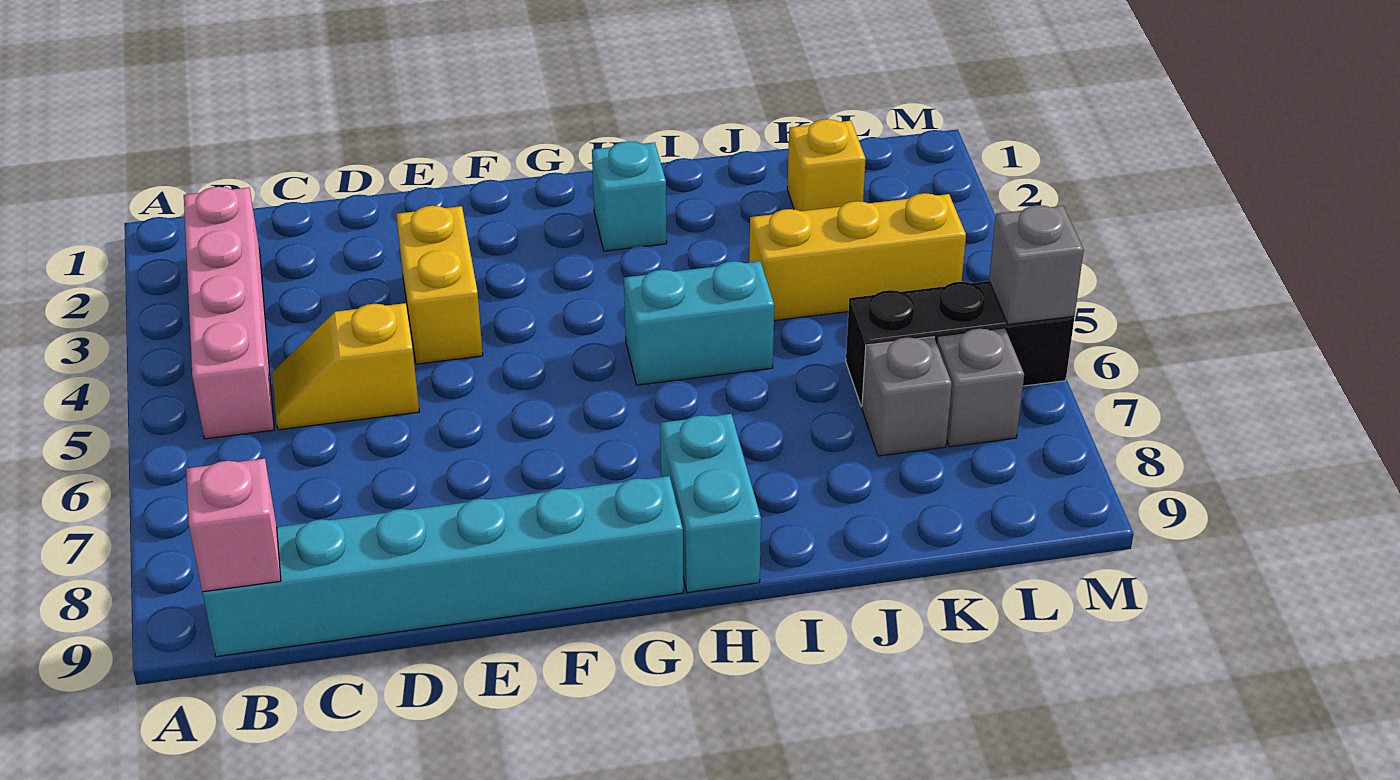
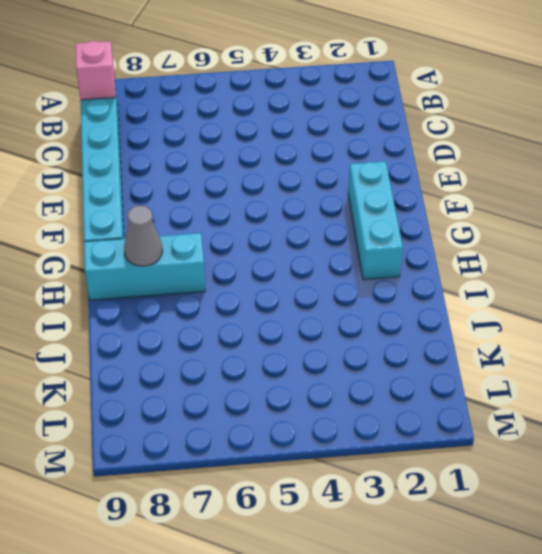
cyan 1x3 brick [348,161,403,280] -> cyan 1x1 brick [592,141,667,251]
cyan 1x3 brick [84,233,205,300] -> cyan 1x2 brick [660,414,761,593]
grey 1x1 cone [124,205,163,266] -> none
none -> pink 1x4 brick [184,187,274,439]
none -> yellow 1x2 slope [272,303,419,430]
none -> yellow 1x2 brick [396,206,483,364]

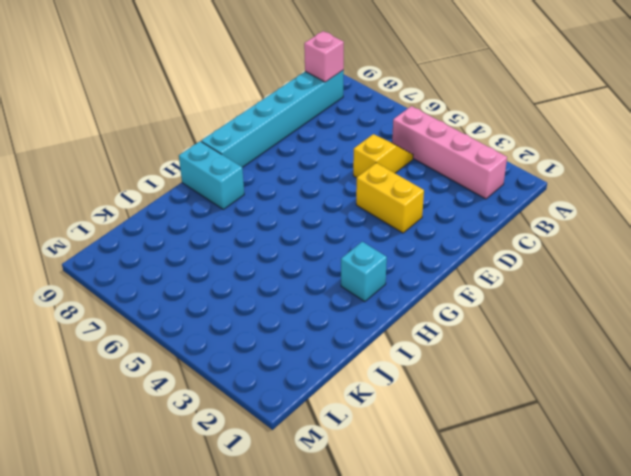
none -> cyan 1x2 brick [624,261,774,385]
none -> yellow 1x3 brick [749,193,966,321]
none -> yellow 1x1 brick [787,119,866,211]

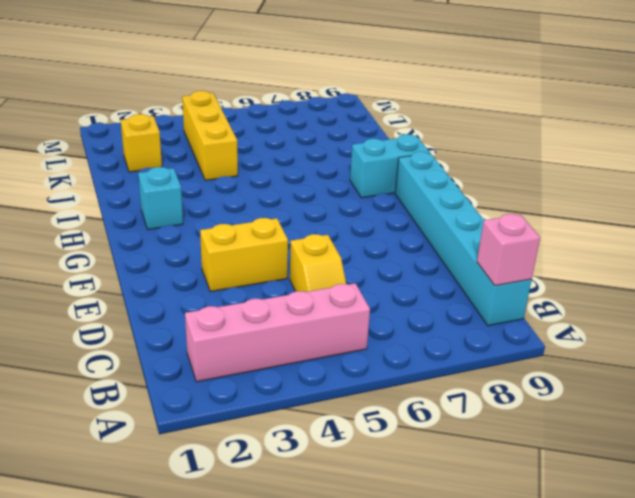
none -> cyan 1x2 brick [624,261,774,385]
none -> black 1x3 brick [846,281,1074,407]
none -> grey 1x1 brick [862,337,952,456]

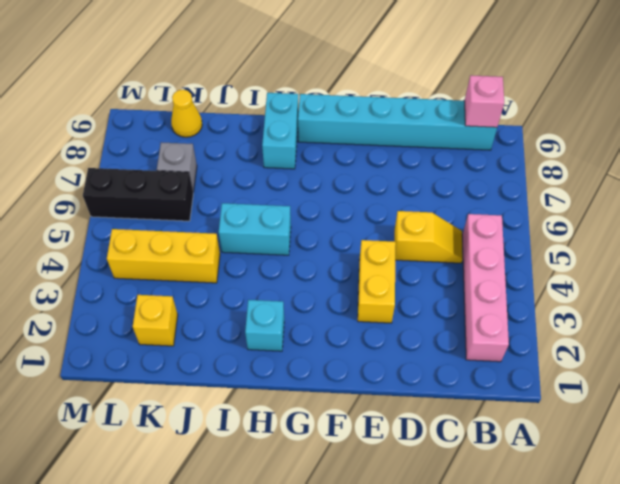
yellow 1x1 cone [171,90,202,137] -> none
none -> grey 1x1 brick [937,328,1024,447]
none -> grey 1x1 brick [989,205,1084,324]

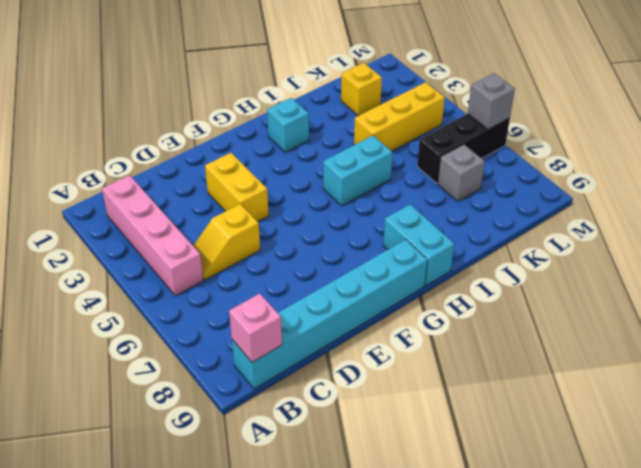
none -> grey 1x1 brick [937,328,1024,447]

